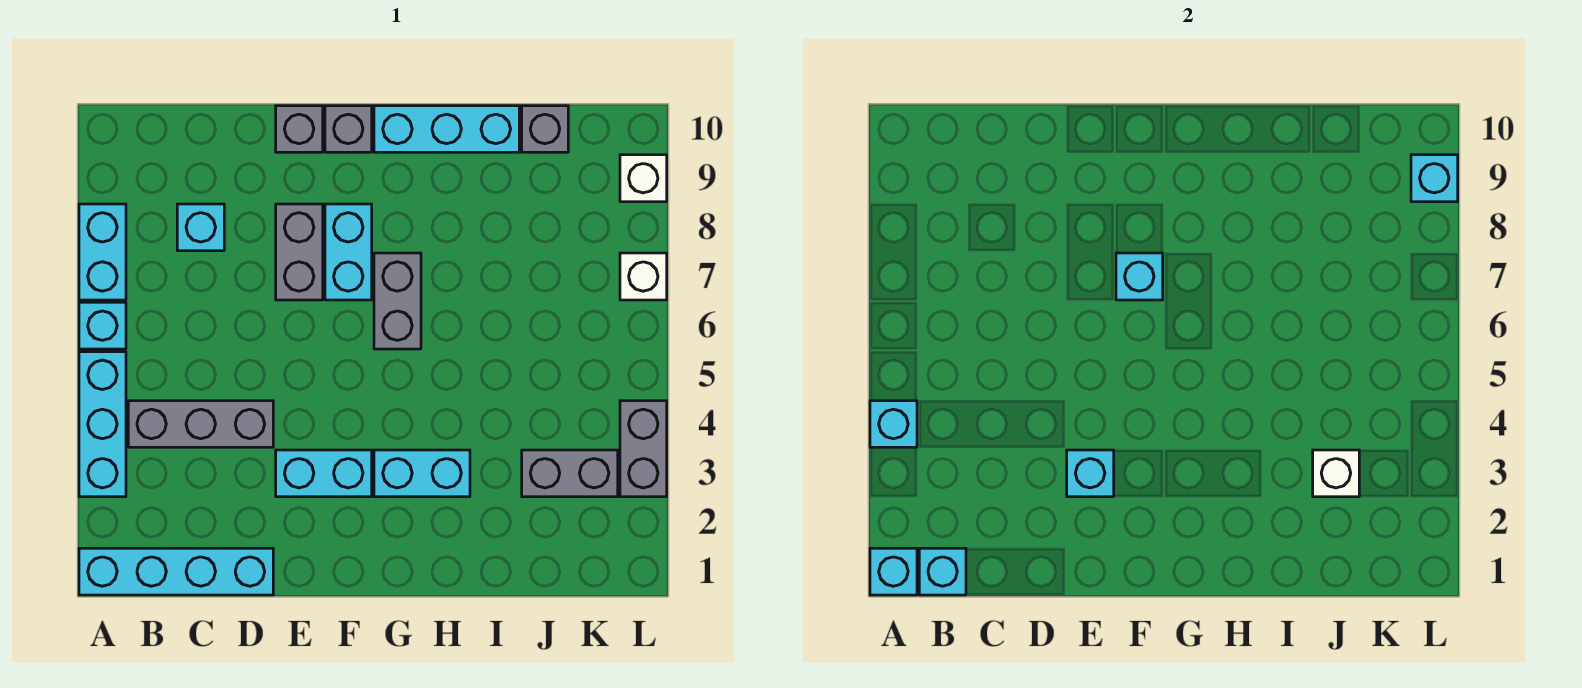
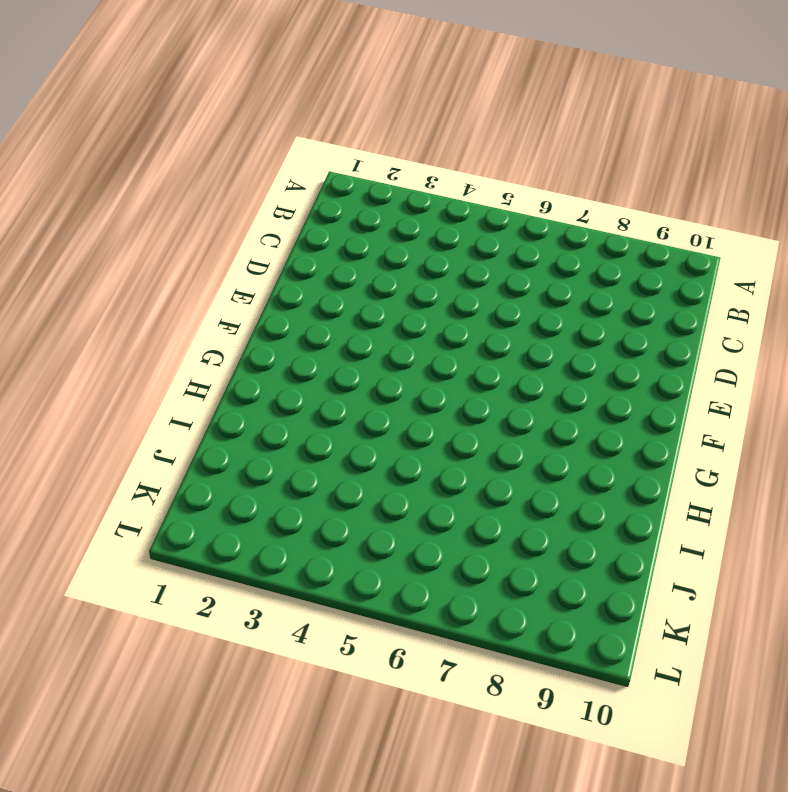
none -> cyan 1x4 brick [79,548,273,595]
none -> cyan 1x3 brick [79,352,126,497]
none -> cyan 1x1 brick [79,302,126,349]

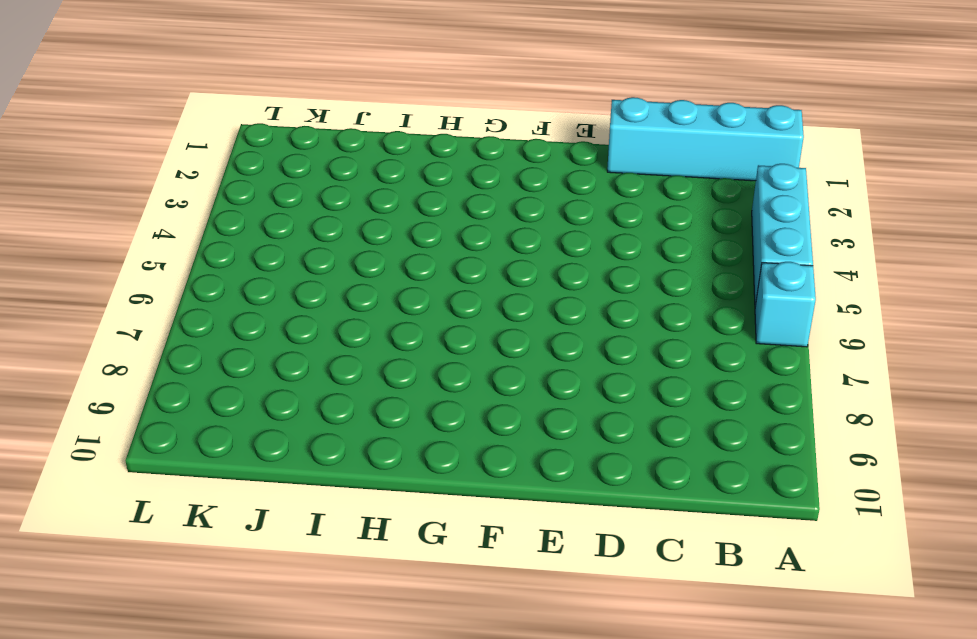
none -> cyan 1x2 brick [79,204,126,300]
none -> grey 1x3 brick [128,401,273,447]
none -> cyan 1x1 brick [177,204,224,251]

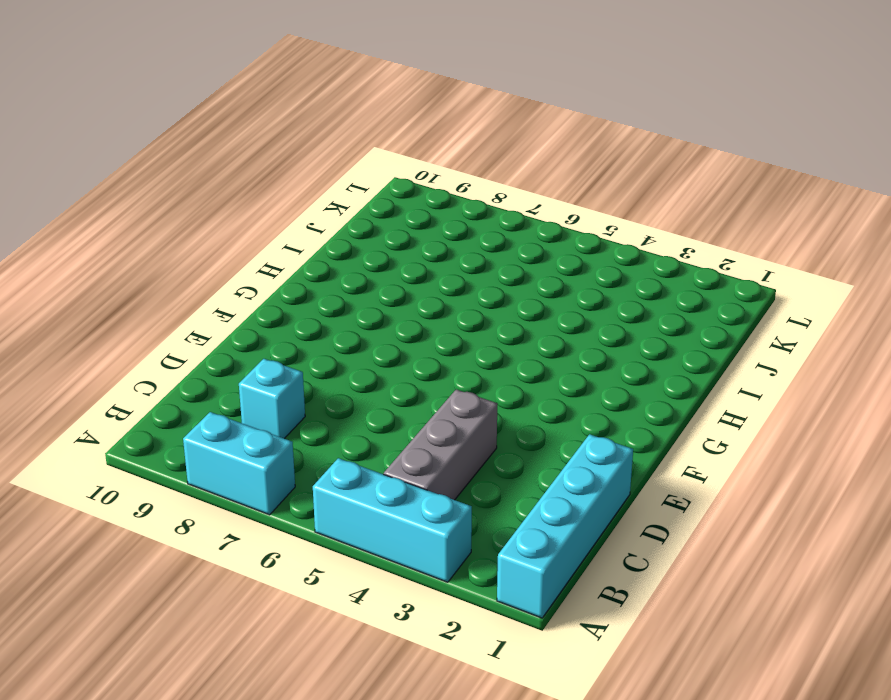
none -> cyan 1x1 brick [79,302,126,349]
none -> cyan 1x2 brick [276,450,372,497]
none -> grey 1x2 brick [276,204,323,300]

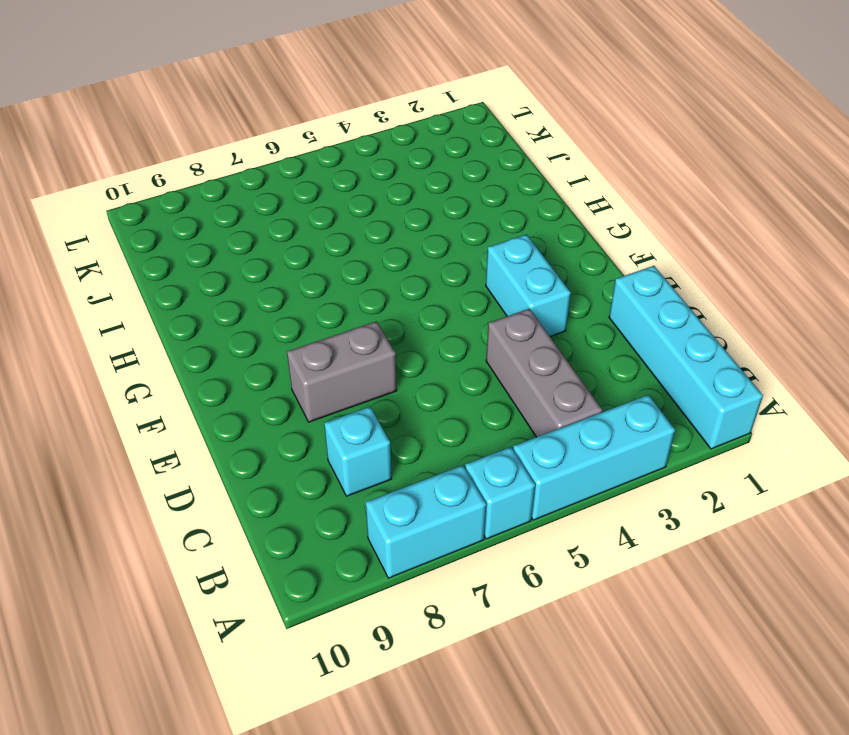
none -> grey 1x1 brick [276,106,323,152]
none -> cyan 1x2 brick [325,204,372,300]
none -> grey 1x1 brick [325,106,372,152]

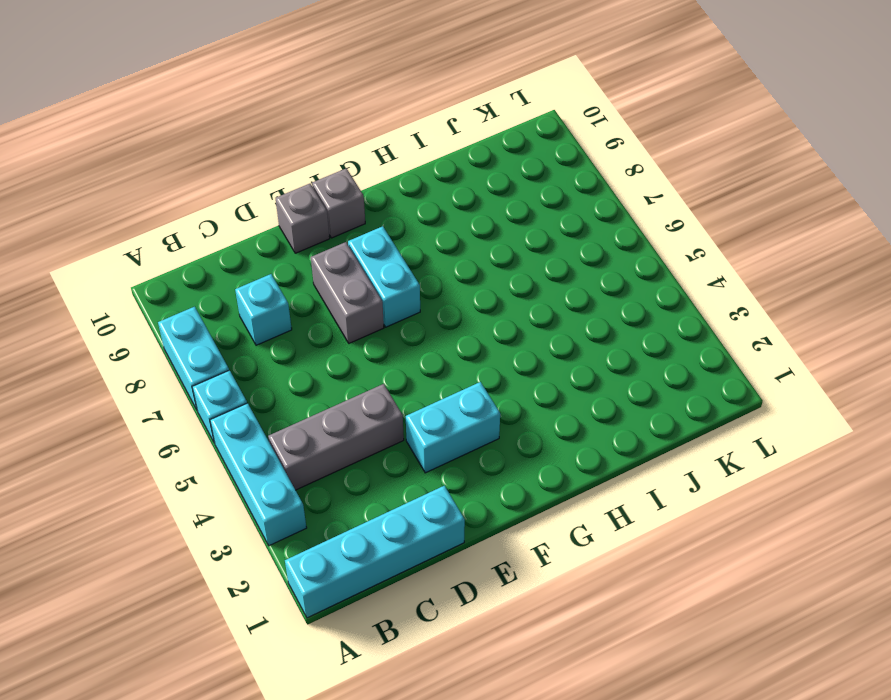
none -> cyan 1x2 brick [374,450,470,497]
none -> grey 1x2 brick [374,253,421,349]
none -> cyan 1x3 brick [374,106,519,152]

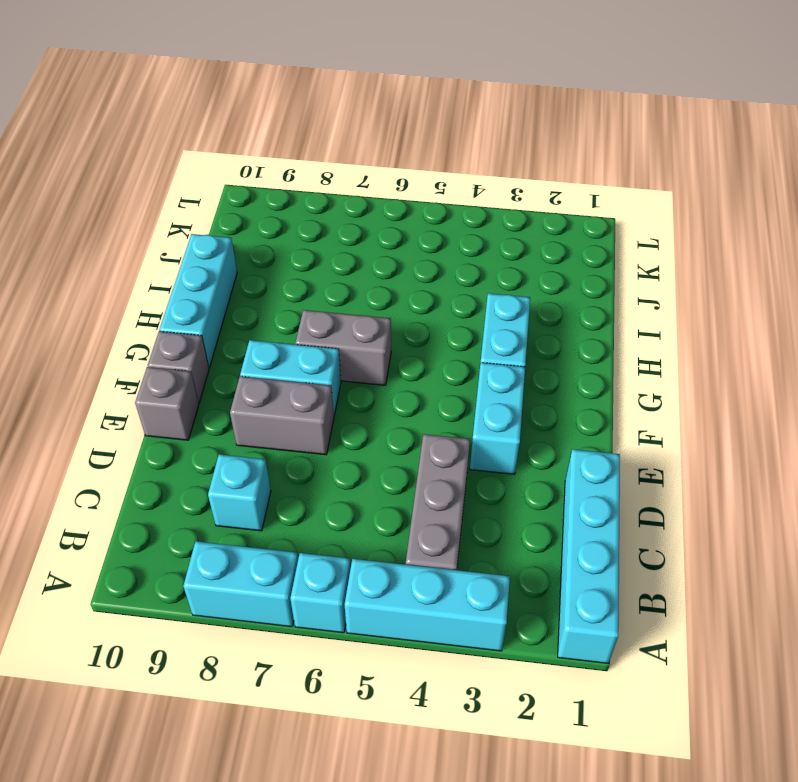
none -> grey 1x2 brick [522,450,618,497]
none -> grey 1x1 brick [522,106,568,152]
none -> grey 1x2 brick [620,401,667,497]

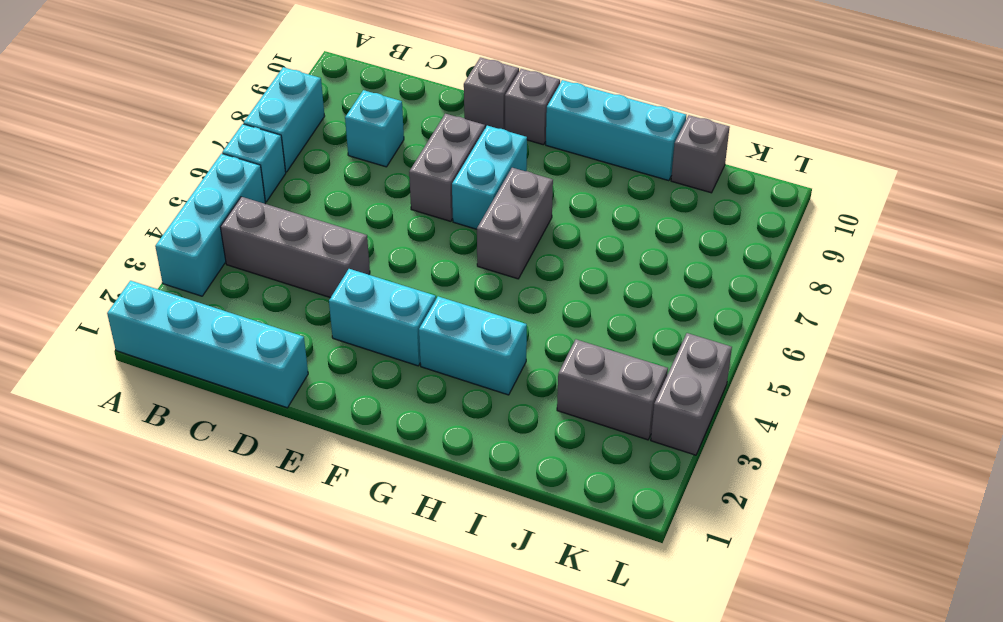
none -> white 1x1 brick [620,253,667,300]
none -> white 1x1 brick [620,155,667,202]
none -> cyan 1x1 brick [870,548,917,595]

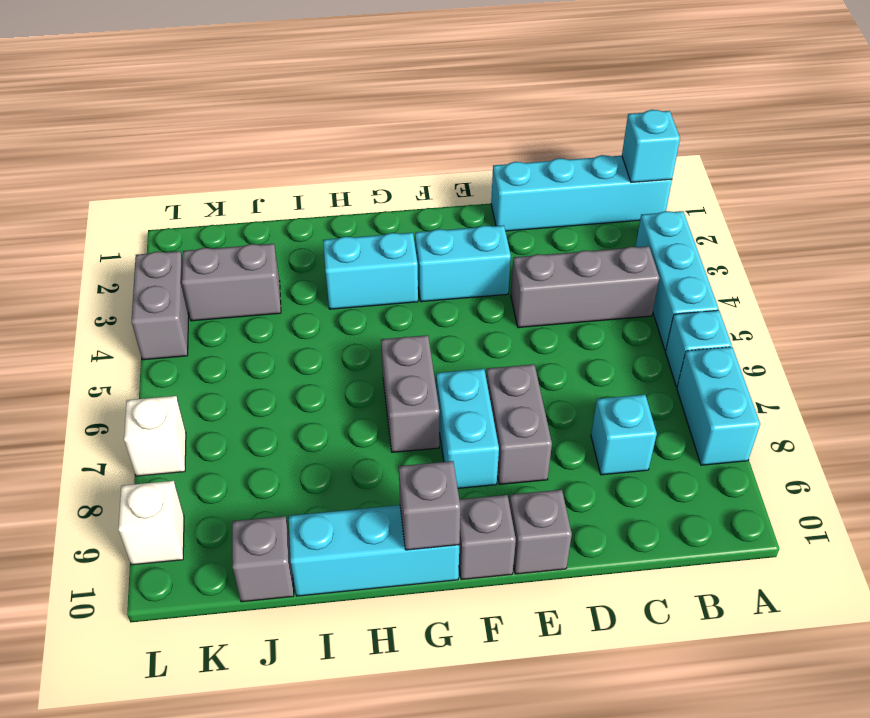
grey 1x1 brick [399,461,460,550] -> none
none -> cyan 1x1 brick [870,401,917,447]
none -> cyan 1x1 brick [919,548,966,595]
none -> cyan 1x1 brick [1067,450,1114,497]

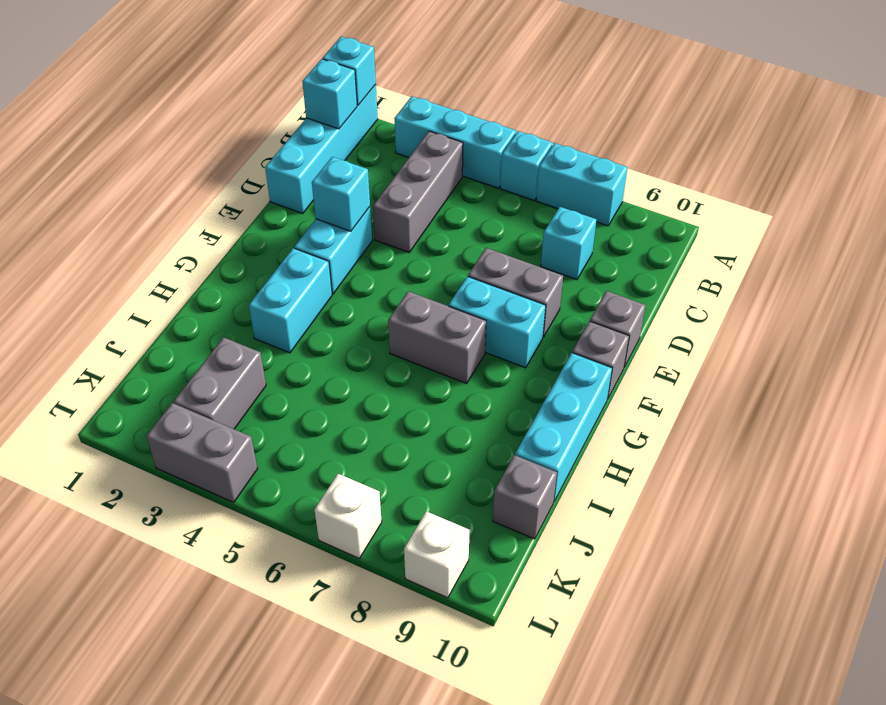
none -> cyan 1x1 brick [870,401,917,447]
none -> cyan 1x1 brick [1116,253,1163,300]
none -> white 1x1 brick [1313,450,1359,497]

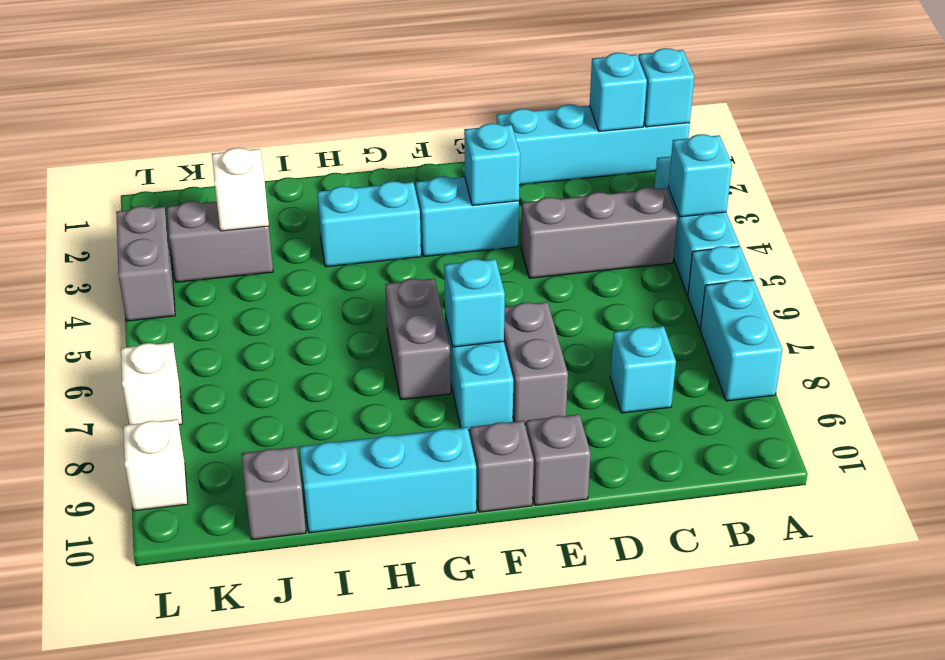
none -> cyan 1x1 brick [1411,155,1458,202]

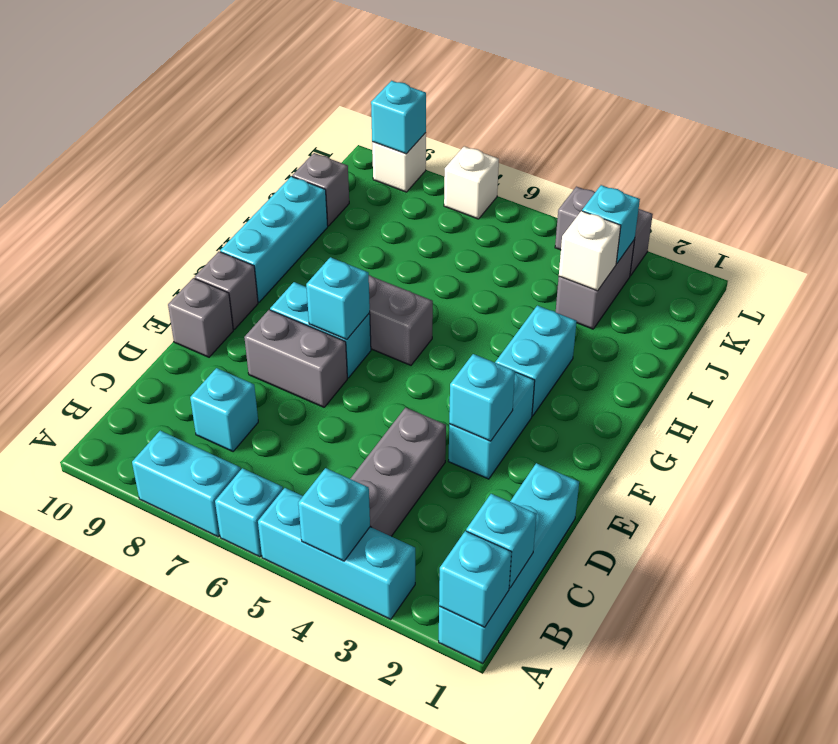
cyan 1x1 brick [582,185,640,264] -> none

